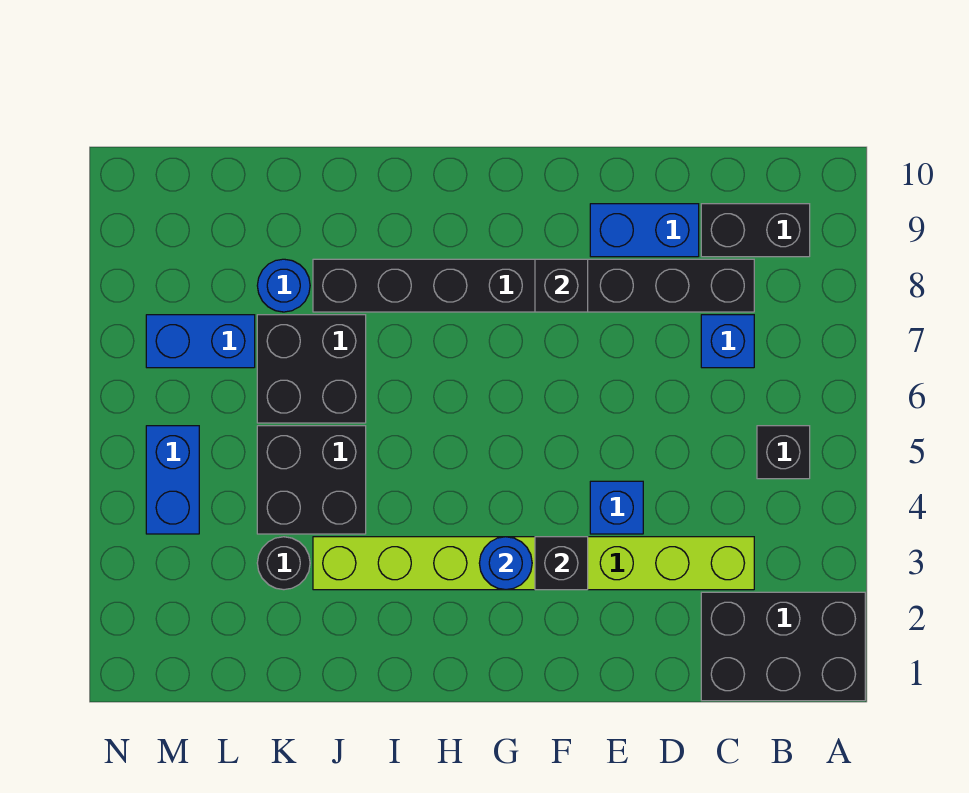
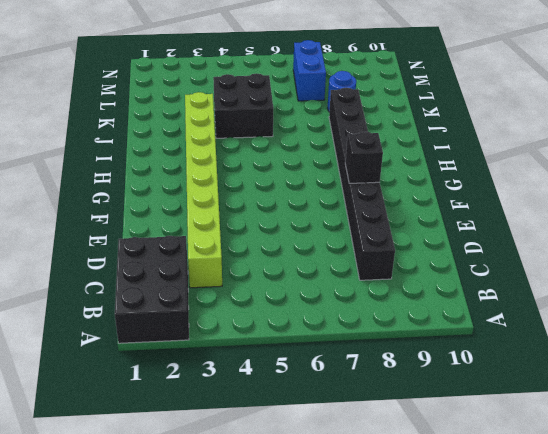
none -> black 1x1 brick [757,426,810,479]
none -> black 1x2 brick [701,204,810,257]
none -> blue 1x1 brick [701,315,754,368]

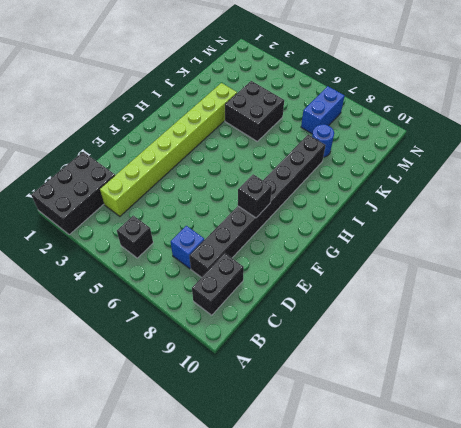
none -> blue 1x2 brick [590,204,699,257]
none -> blue 1x1 brick [590,481,643,534]
none -> black 2x2 brick [257,315,366,423]

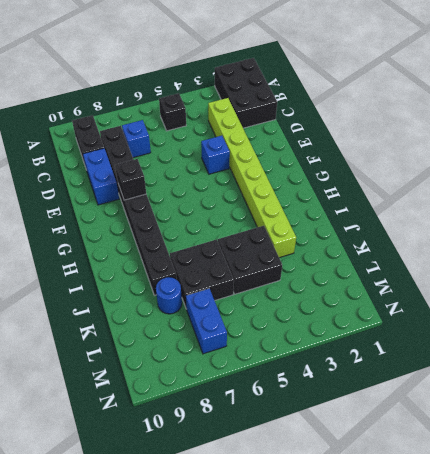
none -> black 1x1 round brick [257,537,310,590]
none -> blue 1x2 brick [146,426,199,534]
none -> black 1x1 brick [535,537,588,590]

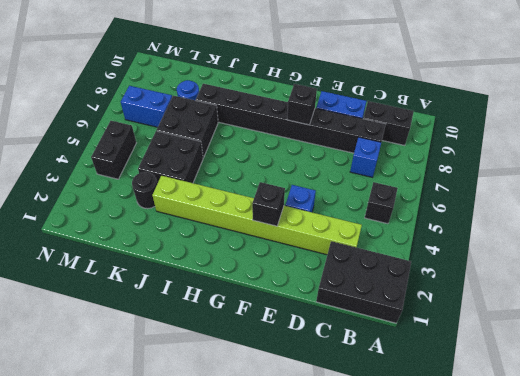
black 1x2 brick [91,121,136,179] -> blue 1x2 brick [146,426,199,534]
none -> blue 1x1 round brick [479,537,532,590]

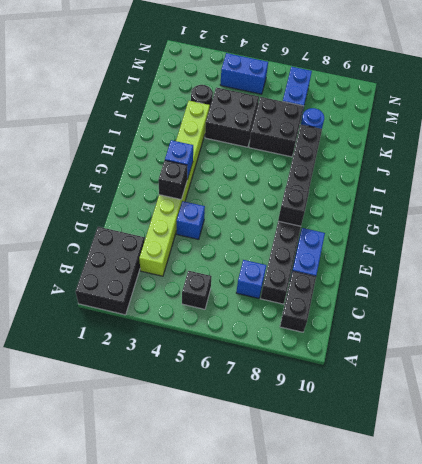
blue 1x1 brick [165,140,193,179] -> blue 1x1 round brick [479,537,532,590]

